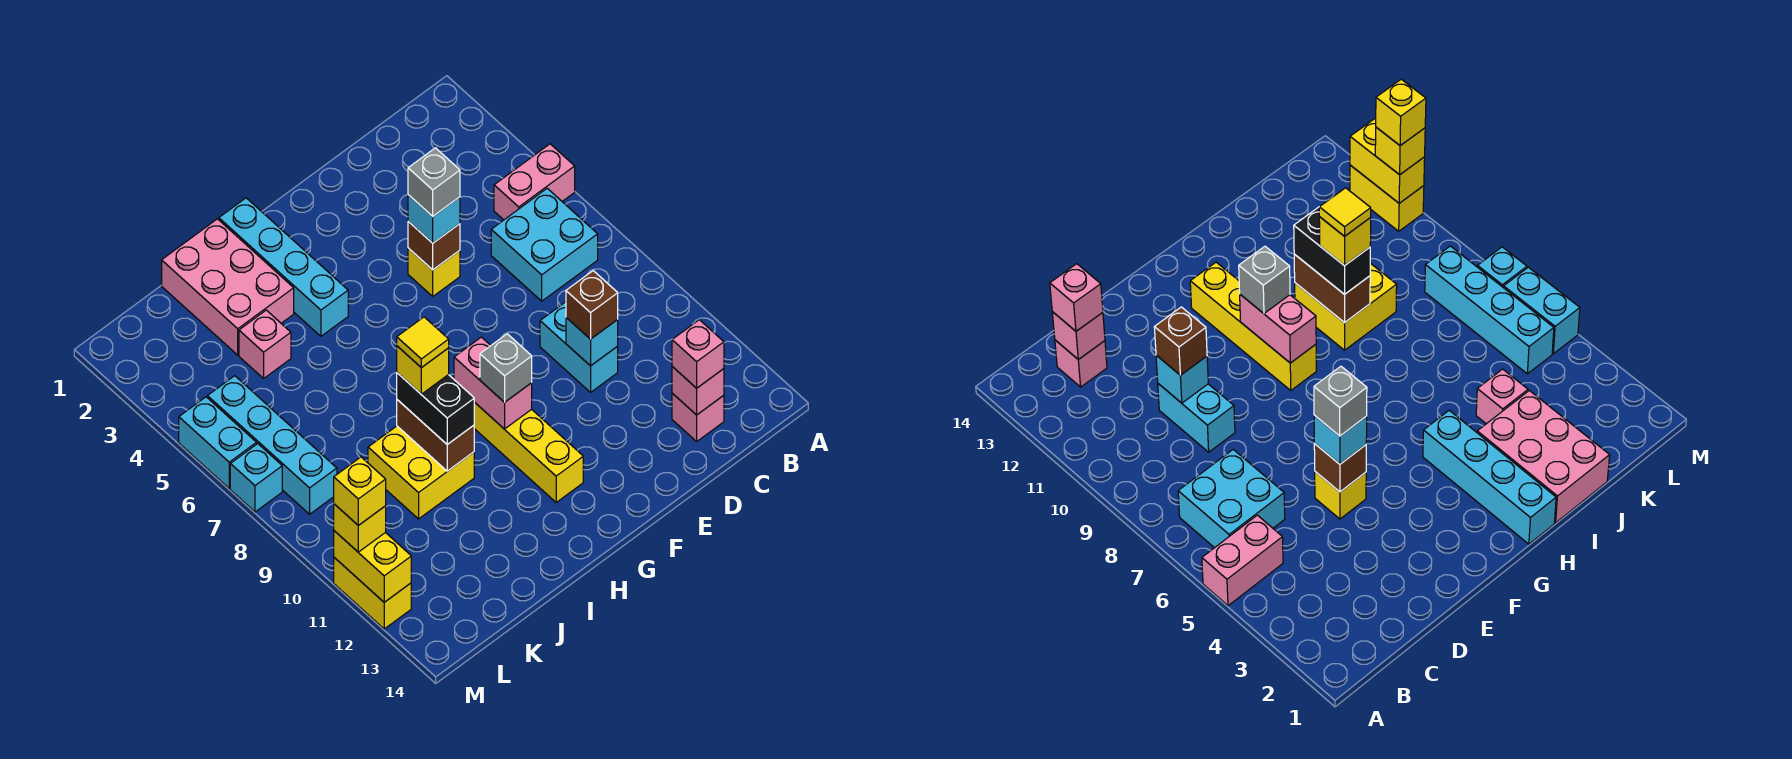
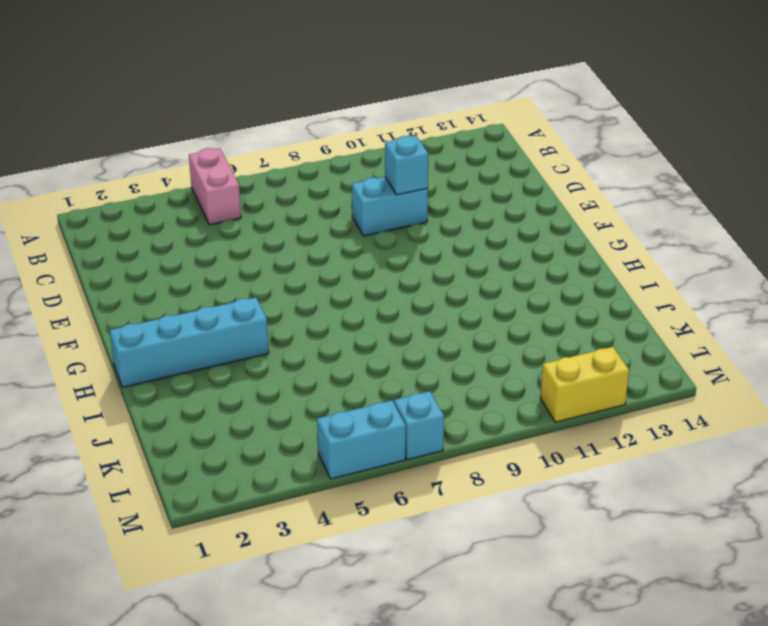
none -> cyan 2x2 brick [491,188,598,301]
none -> pink 1x1 brick [672,393,724,441]
none -> yellow 1x1 brick [408,248,460,296]
none -> yellow 1x4 brick [474,402,583,502]

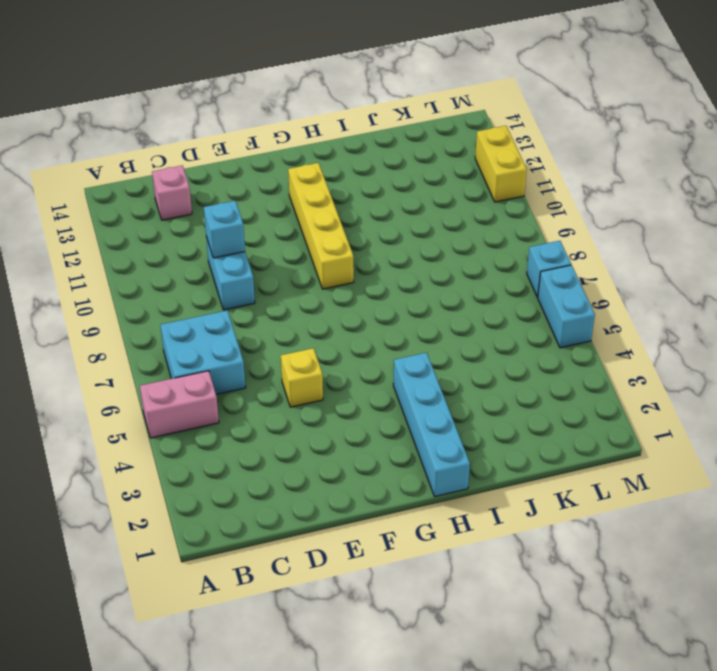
none -> pink 2x3 brick [162,219,294,355]
none -> yellow 2x2 brick [368,426,474,519]
none -> pink 1x1 brick [239,310,291,378]
none -> cyan 1x4 brick [207,376,337,514]

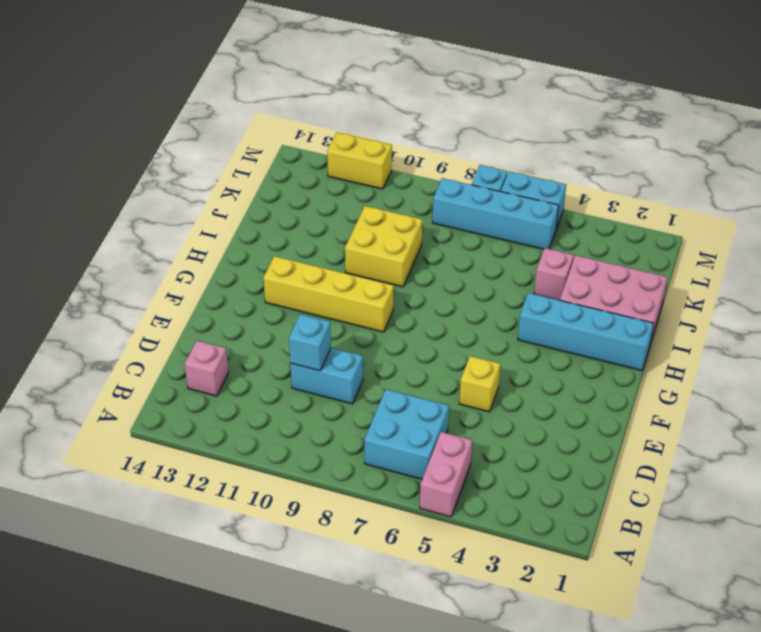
none -> pink 1x1 brick [672,367,724,415]
none -> brown 1x1 brick [408,222,460,270]
none -> pink 1x2 brick [454,337,532,429]
none -> brown 1x2 brick [397,400,474,471]

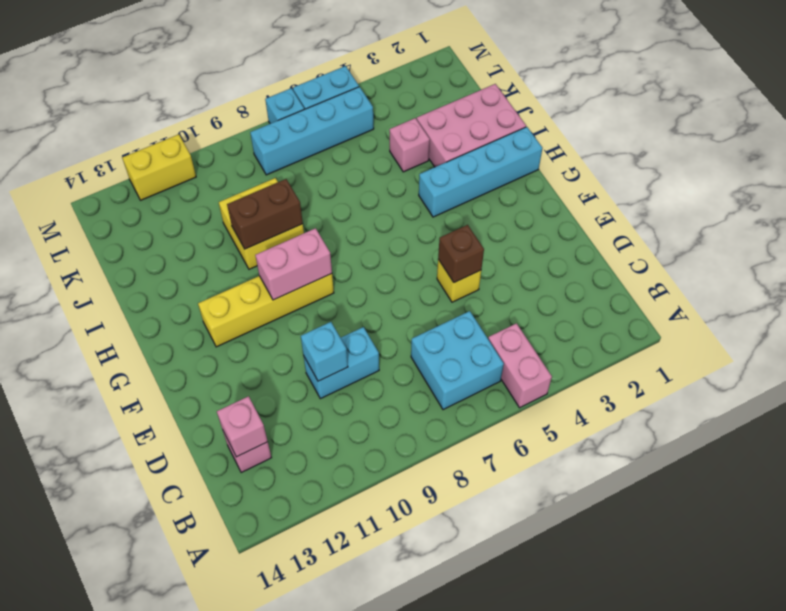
none -> yellow 1x2 brick [334,531,411,602]
none -> pink 1x1 brick [672,320,724,388]
none -> brown 1x1 brick [566,271,618,339]
none -> cyan 1x1 brick [408,195,460,243]

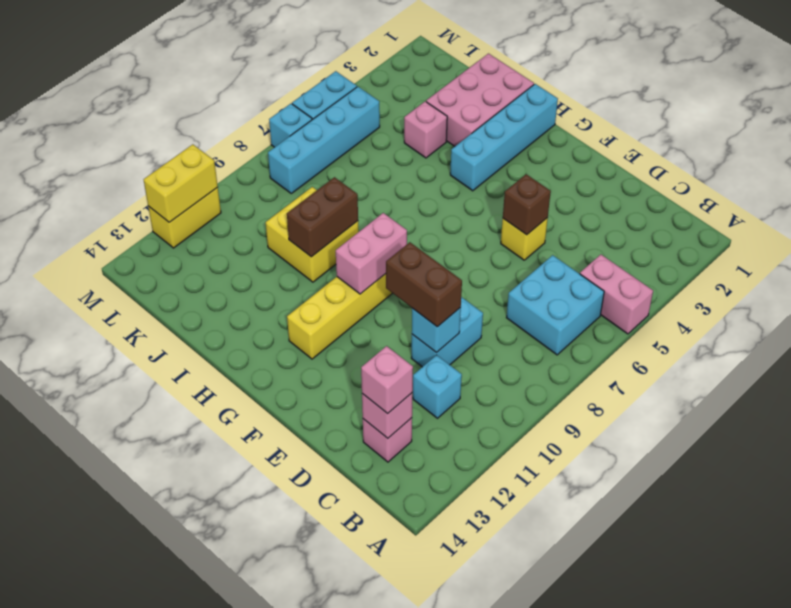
cyan 1x1 brick [413,355,462,418] -> cyan 1x1 brick moved to [408,195,460,243]
brown 1x2 brick [386,242,462,327] -> brown 1x1 brick [566,271,618,339]
none -> grey 1x1 brick [480,334,532,402]
none -> black 1x2 brick [397,373,474,444]
none -> yellow 1x1 brick [334,504,386,552]
none -> grey 1x1 brick [408,148,460,216]

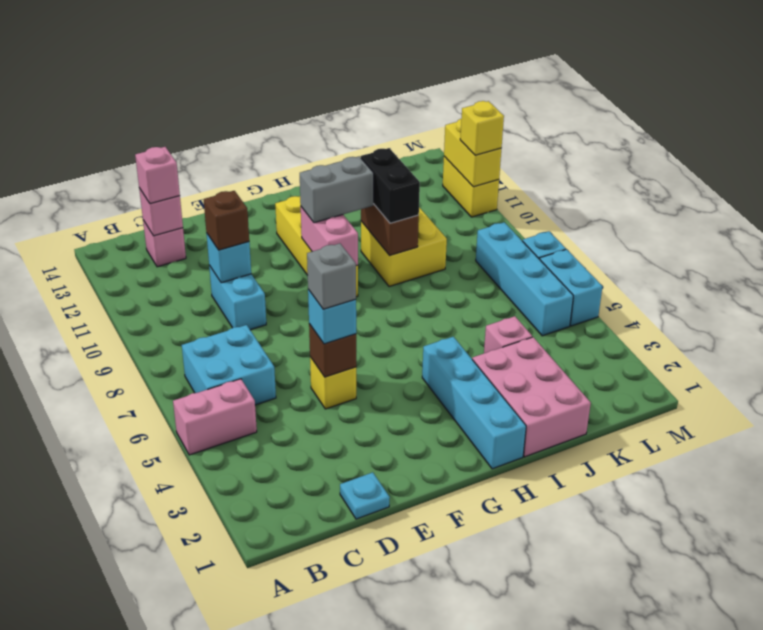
cyan 1x1 plate [340,472,390,519] -> none
grey 1x2 brick [300,156,374,223] -> grey 1x1 brick [480,334,532,402]
none -> yellow 1x1 brick [397,346,449,394]
none -> yellow 1x1 brick [334,457,386,525]
none -> yellow 1x1 tile [397,317,449,368]

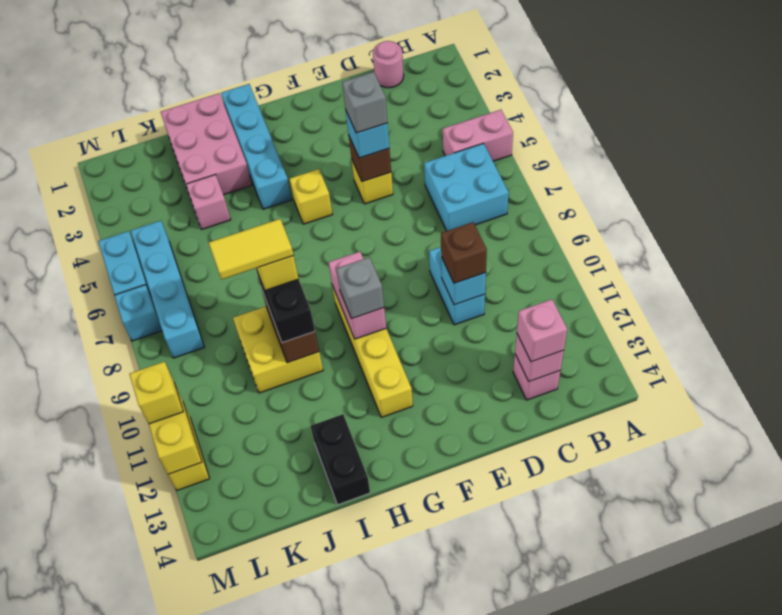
pink 1x1 round brick [373,41,404,88] -> none
yellow 1x1 brick [290,169,332,224] -> yellow 1x1 brick moved to [334,457,386,525]
yellow 1x2 tile [209,219,294,279] -> yellow 1x1 tile [397,317,449,368]
black 1x2 brick [310,414,370,505] -> none

